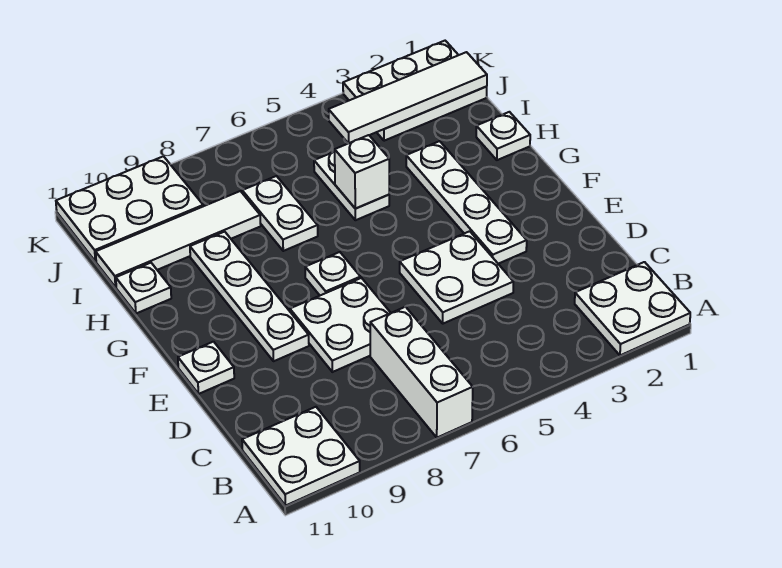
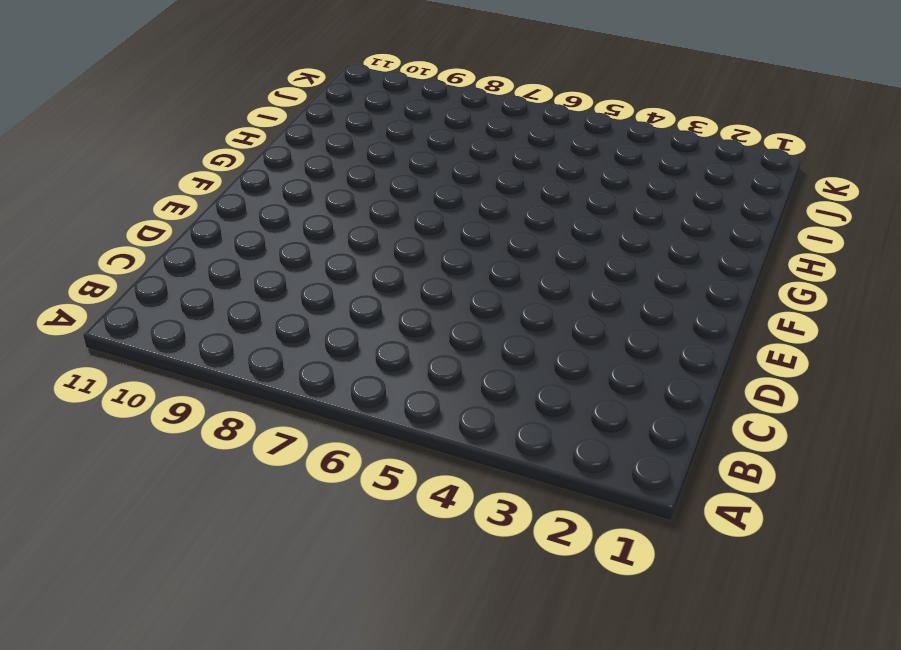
none -> white 2x2 plate [575,262,690,355]
none -> white 1x3 brick [370,307,473,438]
none -> white 2x2 plate [242,407,360,506]

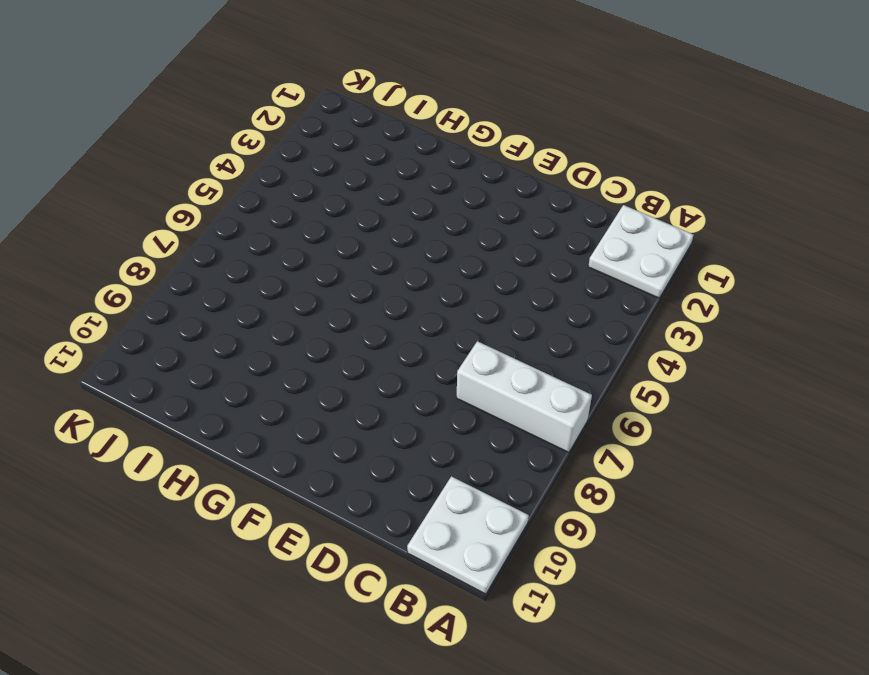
none -> white 2x2 plate [400,231,513,324]
none -> white 2x2 plate [290,278,391,372]
none -> white 1x4 plate [406,141,527,264]

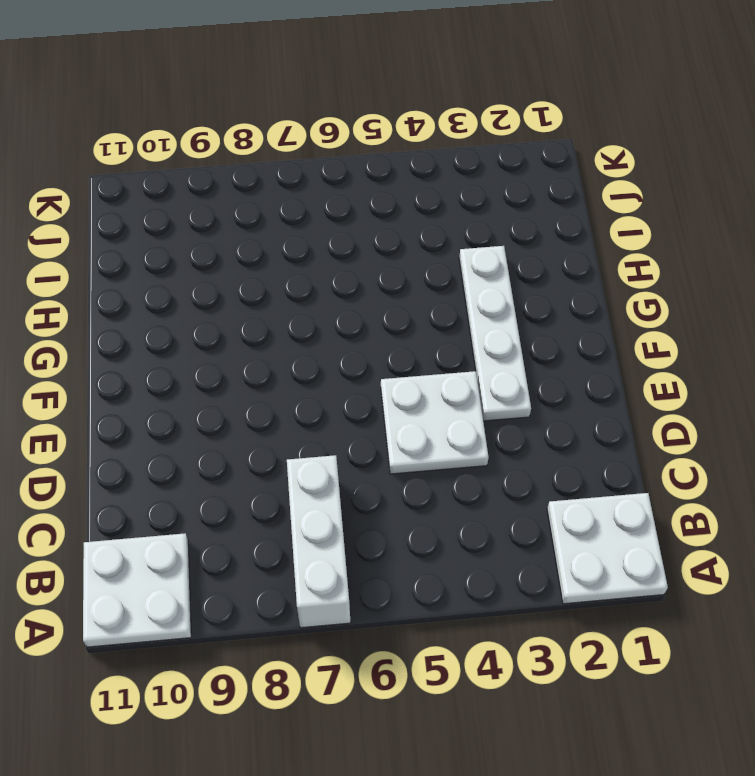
none -> white 2x2 plate [290,278,391,372]
none -> white 1x4 plate [190,232,309,361]
none -> white 1x1 plate [178,342,234,394]

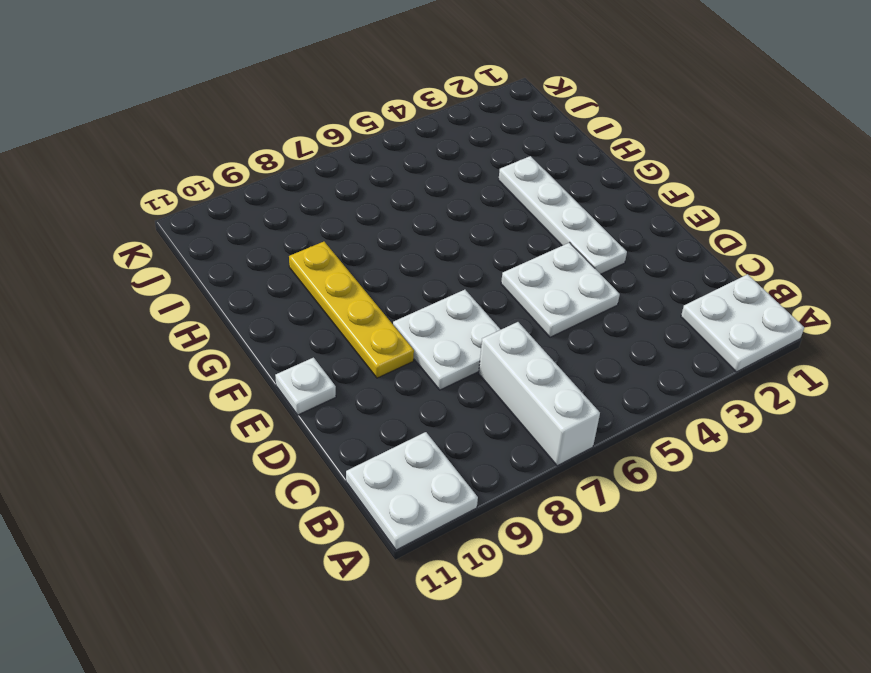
yellow 1x4 plate [289,242,414,378] -> white 1x4 plate [190,232,309,361]
none -> white 1x1 plate [305,252,361,295]
none -> white 1x1 plate [476,112,530,160]
none -> white 1x2 plate [314,151,389,220]

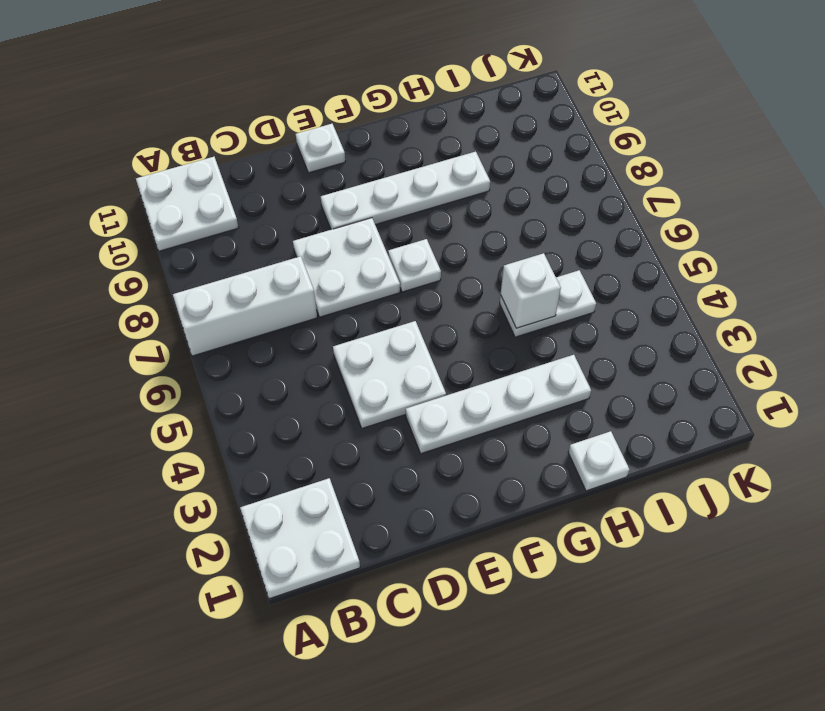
none -> white 1x2 plate [242,176,318,251]
none -> white 1x1 plate [116,263,171,313]
none -> white 1x4 tile [96,191,261,287]

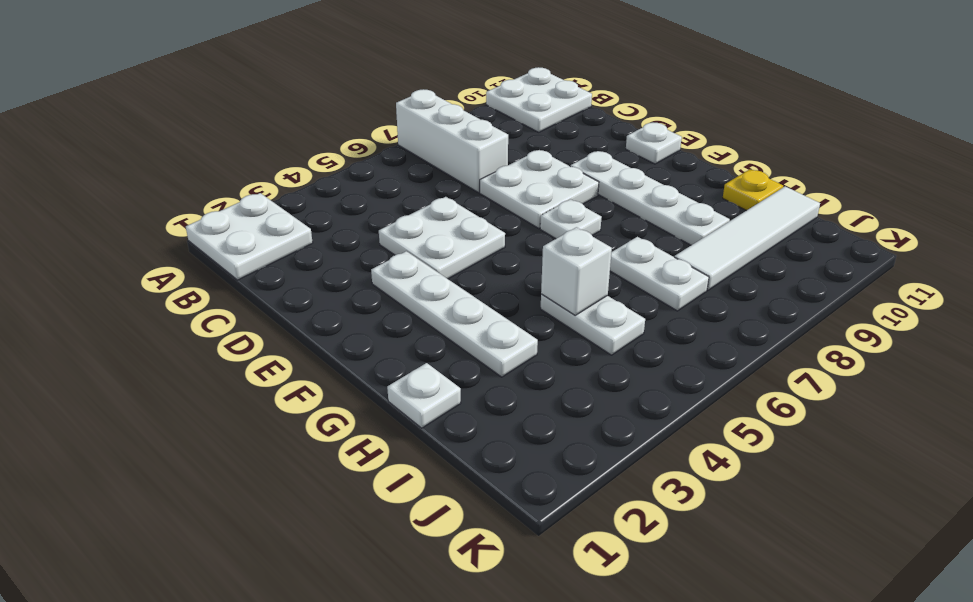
yellow 1x1 plate [723,169,783,211] -> white 1x1 plate [116,263,171,313]
none -> white 2x3 plate [343,41,487,141]
none -> white 2x3 plate [56,156,203,261]
none -> white 1x4 tile [329,52,487,143]

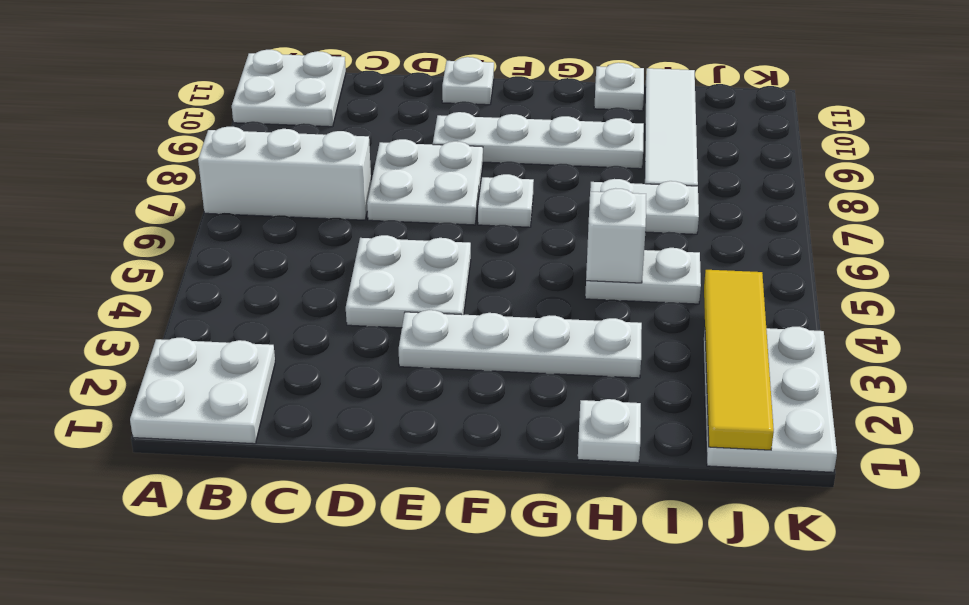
yellow 1x4 tile [704,270,774,450] -> white 1x4 tile [329,52,487,143]
none -> white 2x3 plate [56,156,203,261]

